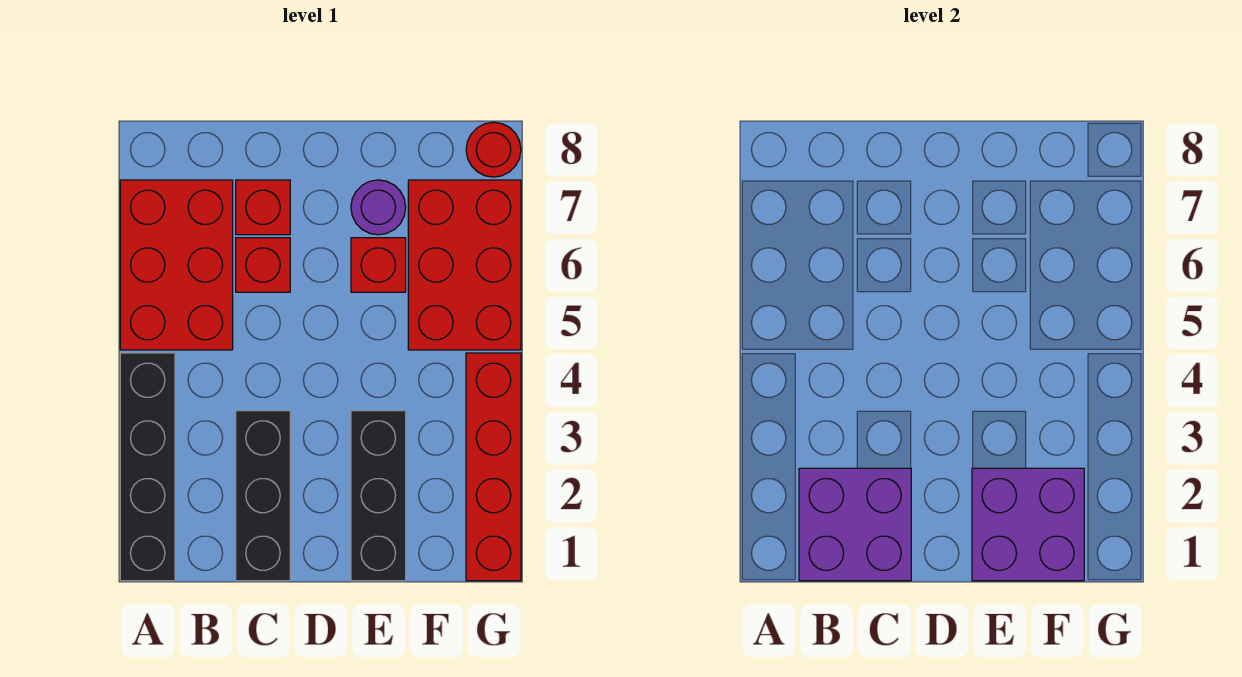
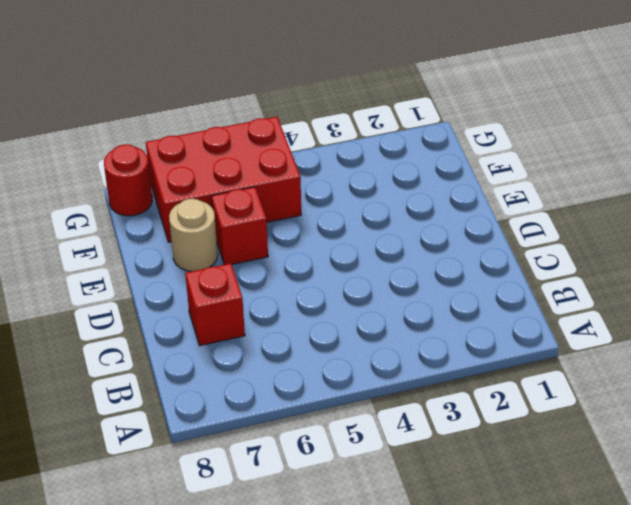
tan 1x1 round brick [169,199,218,271] -> purple 1x1 round brick [351,180,406,235]
none -> black 1x4 brick [120,353,175,581]
none -> red 2x3 brick [120,180,233,350]
none -> black 1x3 brick [236,411,290,581]

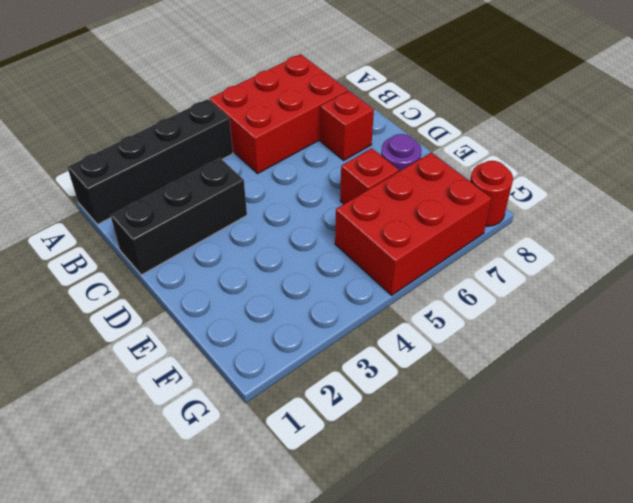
none -> red 1x1 brick [236,238,290,292]
none -> black 1x3 brick [351,411,406,581]
none -> red 1x4 brick [466,353,521,581]

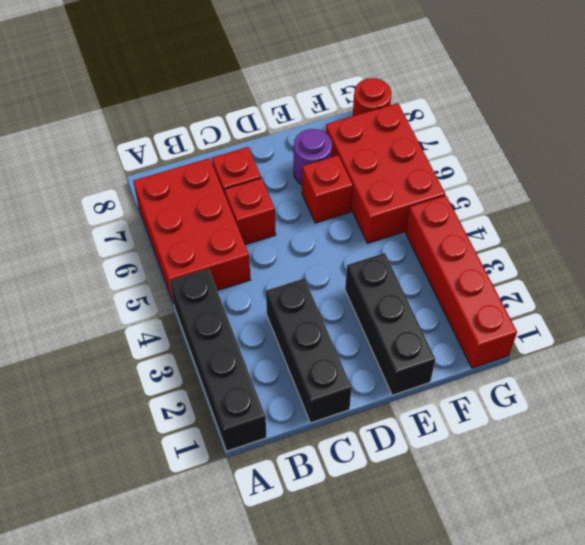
none -> purple 2x2 brick [799,468,911,581]
none -> purple 2x2 brick [972,468,1084,581]

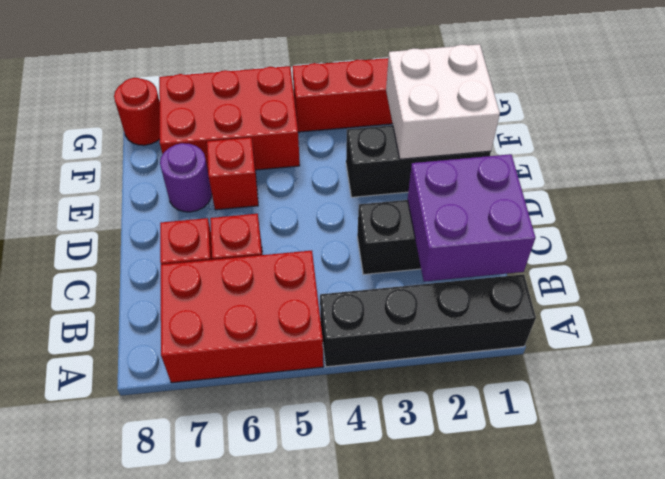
white 2x2 brick [386,44,500,159] -> purple 2x2 brick [972,468,1084,581]

